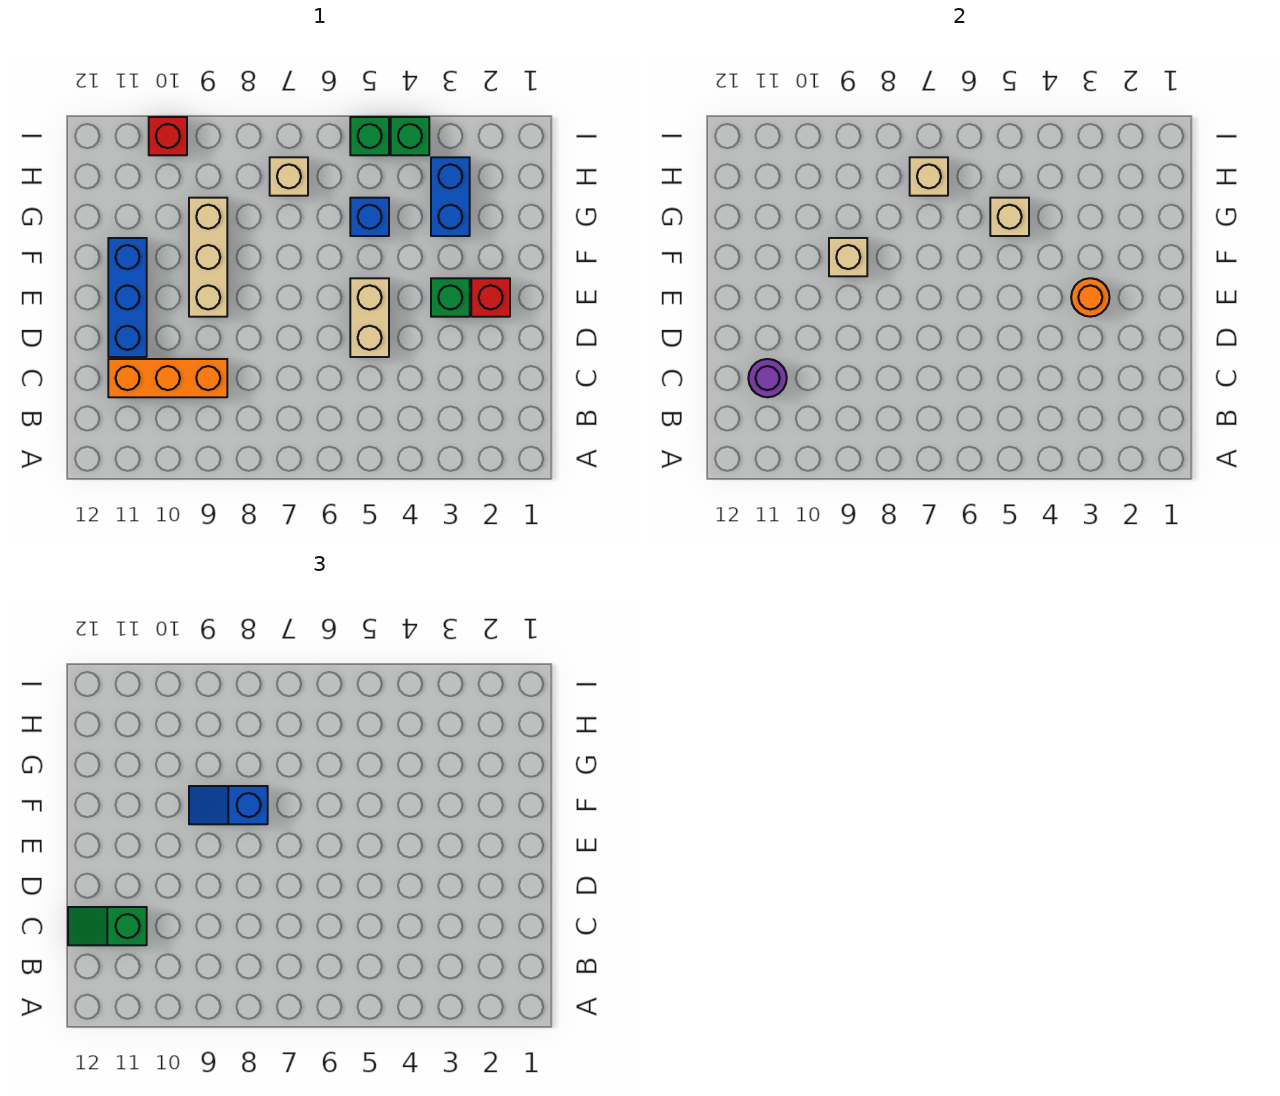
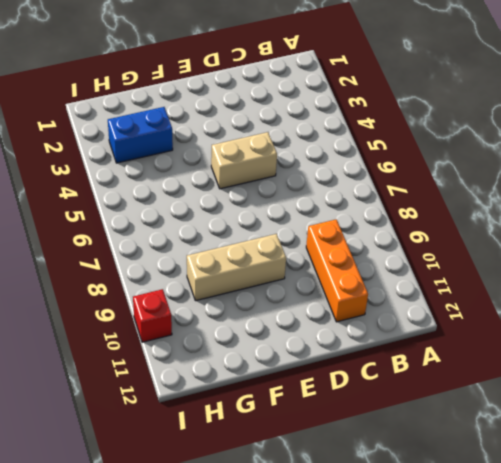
none -> blue 1x3 brick [108,238,147,357]
none -> red 1x1 brick [471,278,510,317]
none -> green 1x1 brick [431,278,470,317]

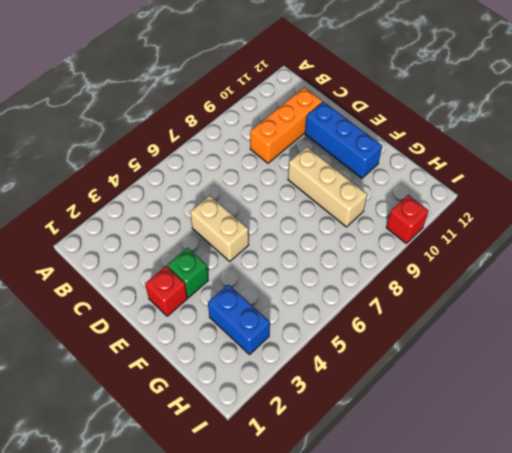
none -> blue 1x1 brick [350,198,389,236]
none -> tan 1x1 brick [270,157,308,196]
none -> green 1x1 brick [391,117,429,155]

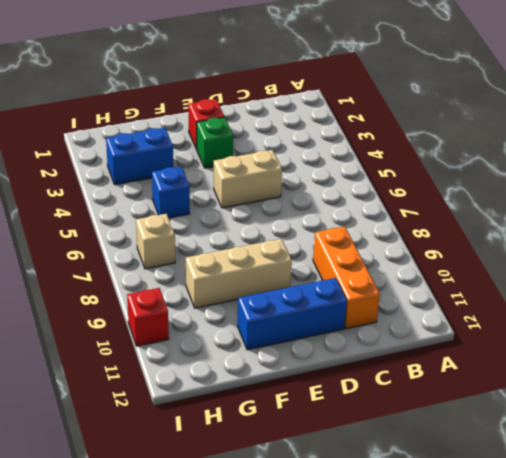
none -> green 1x1 brick [391,117,429,155]
none -> green 1x1 brick [350,117,389,155]
none -> purple 1x1 round brick [748,359,787,397]

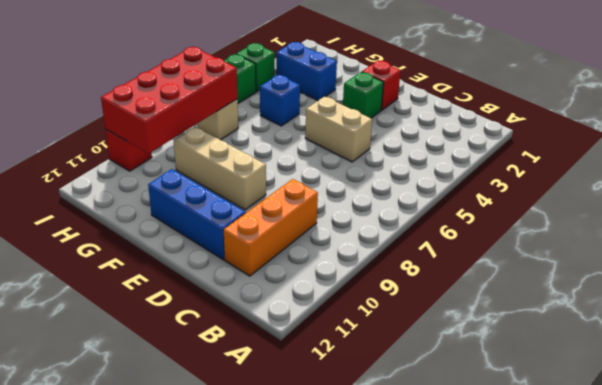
red 2x4 brick [101,47,237,154] -> tan 1x1 brick [910,157,948,196]
none -> purple 1x1 round brick [748,359,787,397]
none -> orange 1x1 round brick [1071,278,1109,317]
none -> tan 1x1 brick [829,238,867,276]

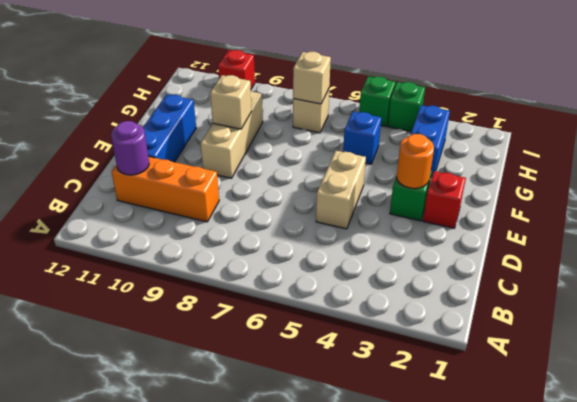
none -> tan 1x1 brick [990,198,1029,236]
none -> green 1x2 slope [68,907,147,945]
none -> blue 1x2 slope [189,786,268,824]

